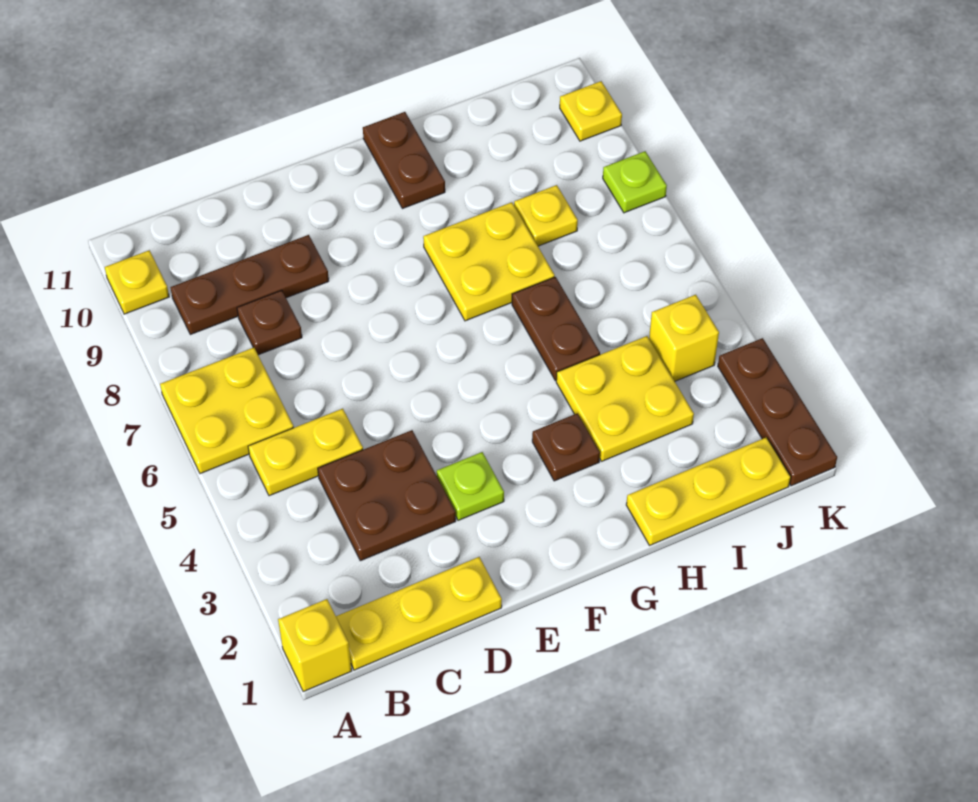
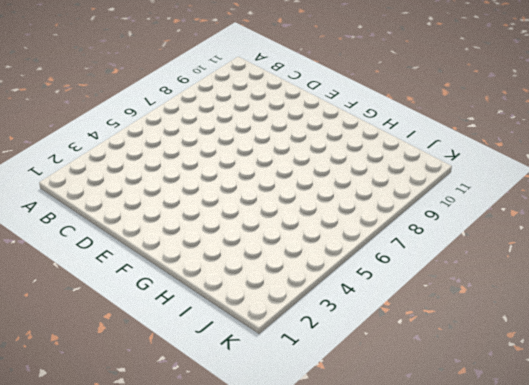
none -> yellow 1x1 brick [278,599,352,692]
none -> yellow 2x2 plate [160,348,294,474]
none -> yellow 1x1 plate [105,250,169,314]

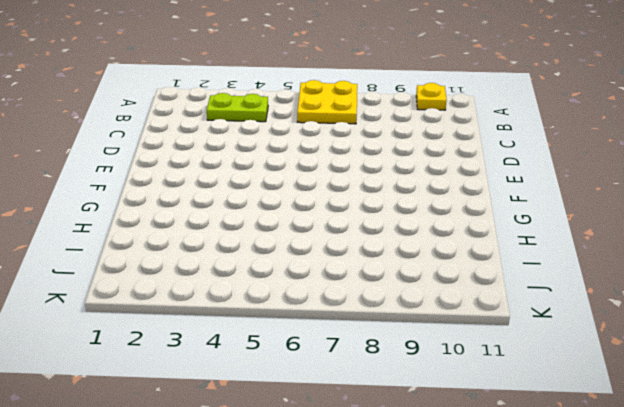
lime 1x2 plate [207,93,268,122] -> none
none -> yellow 1x1 brick [278,599,352,692]
none -> yellow 1x3 plate [336,557,502,670]
none -> yellow 1x2 plate [248,409,363,496]

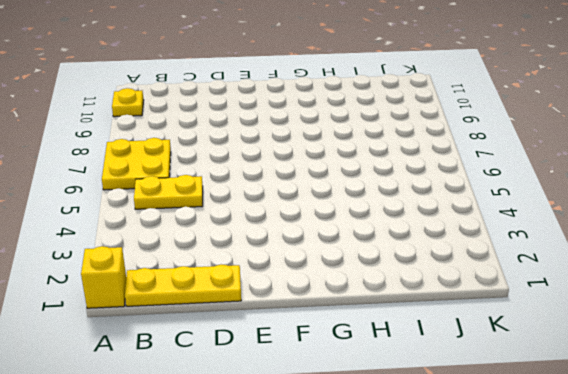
none -> brown 1x3 plate [170,235,329,335]
none -> brown 2x2 plate [318,430,456,561]
none -> brown 1x1 plate [237,290,302,355]

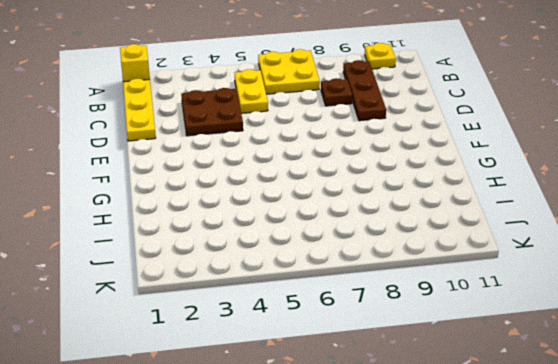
none -> lime 1x1 plate [437,452,504,520]
none -> brown 1x1 plate [532,413,600,481]
none -> yellow 2x2 plate [423,202,555,321]

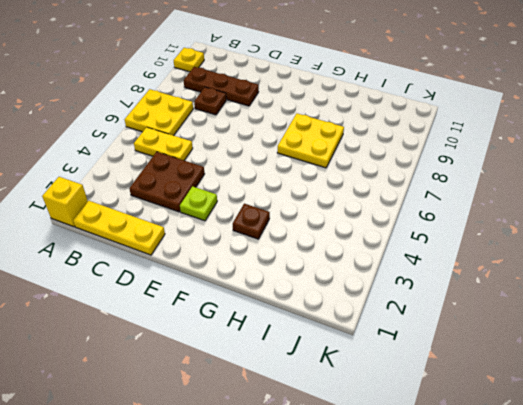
none -> brown 1x2 plate [363,112,445,209]
none -> yellow 1x3 plate [626,437,791,546]
none -> yellow 2x2 plate [556,336,694,461]

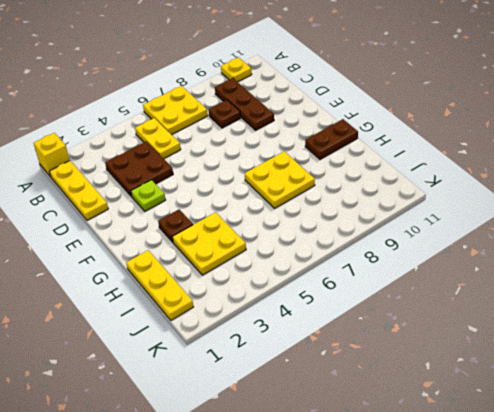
none -> brown 1x2 plate [512,277,600,381]
none -> yellow 1x1 plate [514,185,578,246]
none -> yellow 1x1 brick [649,295,719,381]

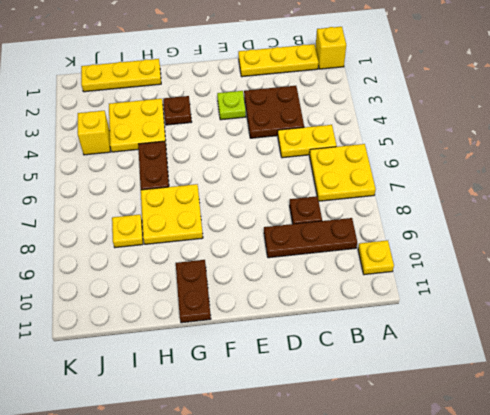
none -> brown 1x3 plate [718,338,837,486]
none -> lime 1x1 plate [603,151,667,213]
none -> yellow 1x1 plate [560,81,622,141]

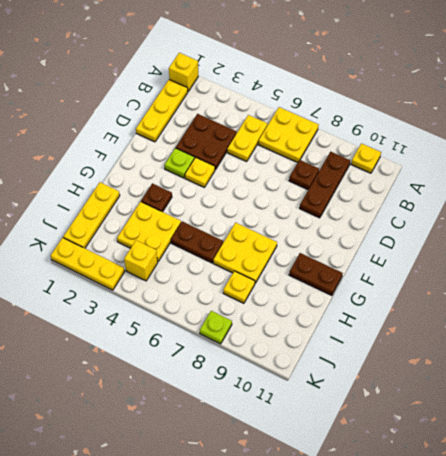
yellow 1x1 plate [185,157,215,187] -> yellow 1x1 plate moved to [560,81,622,141]
yellow 1x3 plate [50,238,125,290] -> brown 1x3 plate [718,338,837,486]

